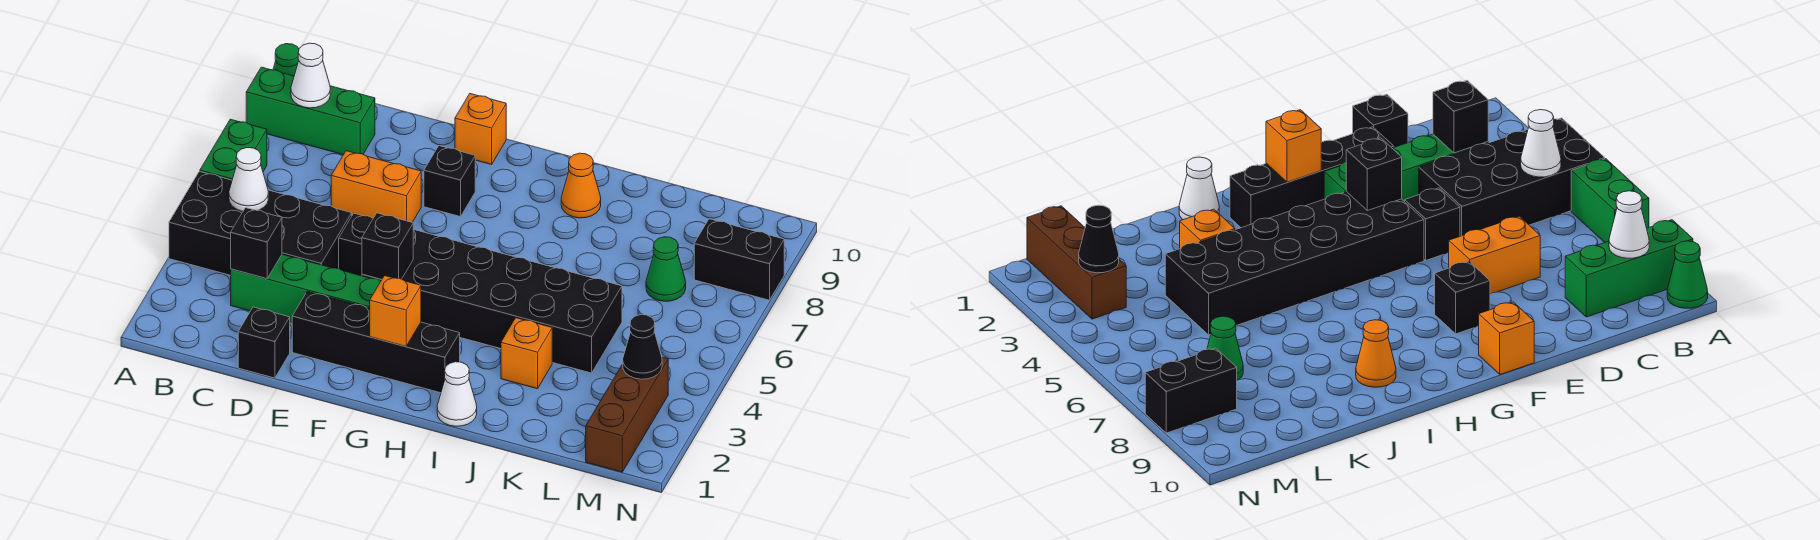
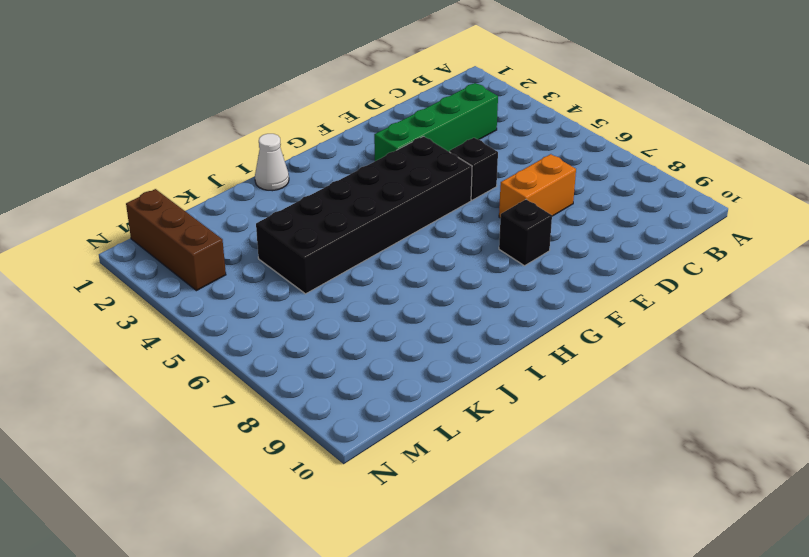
none -> black 2x4 brick [169,171,352,275]
none -> green 1x2 brick [200,119,267,180]
none -> green 1x3 brick [246,67,375,155]

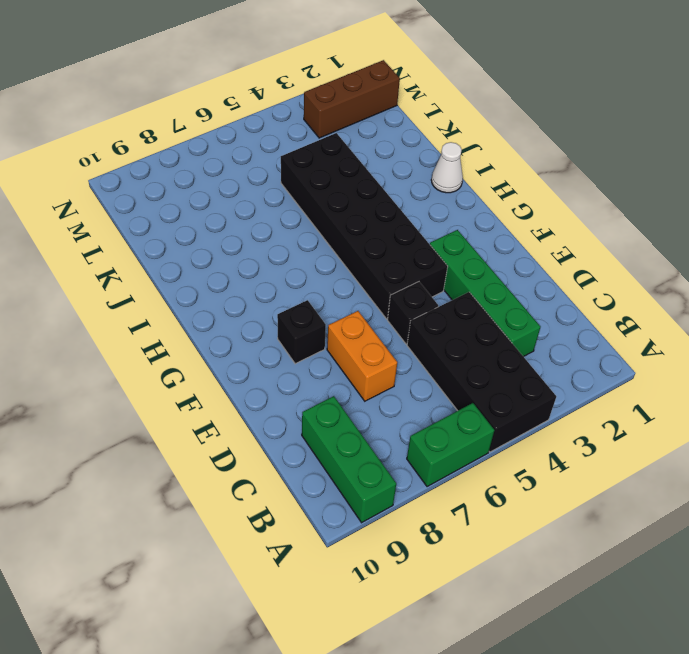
none -> green 1x1 cone [273,44,299,76]
none -> black 1x1 brick [238,307,290,378]
none -> black 1x4 brick [292,291,460,393]

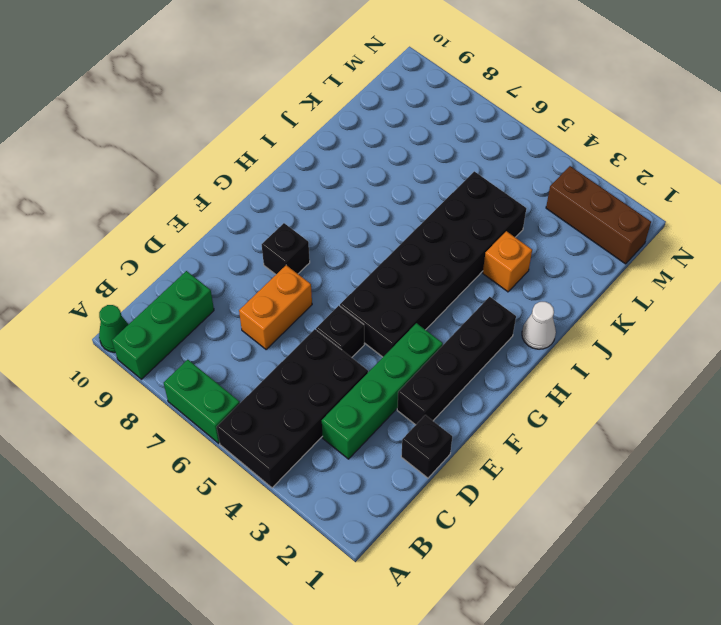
none -> orange 1x1 brick [455,94,506,164]
none -> orange 1x1 cone [561,153,601,218]
none -> green 1x1 cone [646,237,686,301]

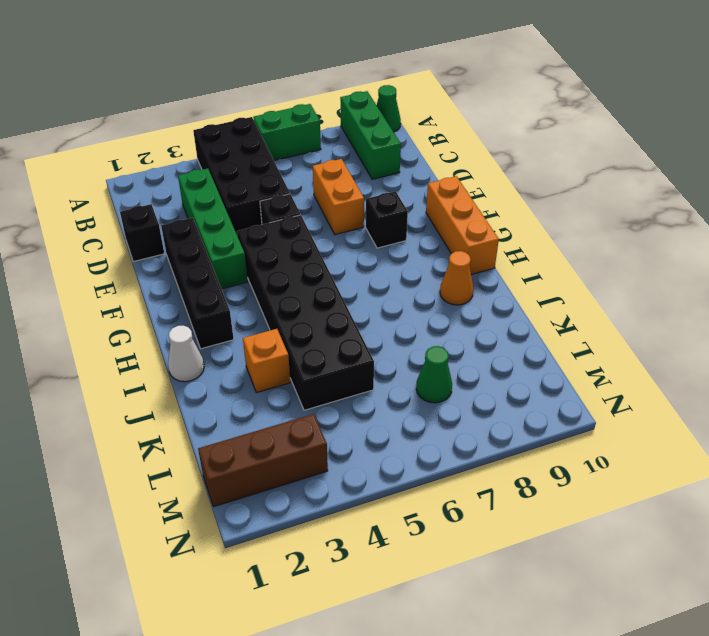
orange 1x3 brick [426,176,499,275] -> orange 1x1 brick [455,94,506,164]
none -> black 1x2 brick [694,219,784,300]
none -> white 1x1 cone [229,148,268,211]
none -> white 1x1 cone [291,43,330,108]

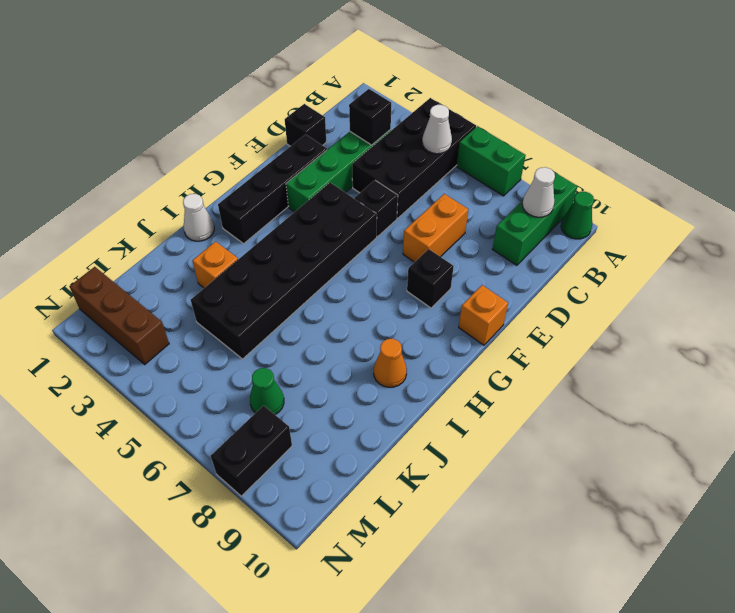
none -> black 1x1 brick [362,213,413,280]
none -> orange 1x1 brick [370,276,421,347]
none -> black 1x1 cone [623,315,662,379]

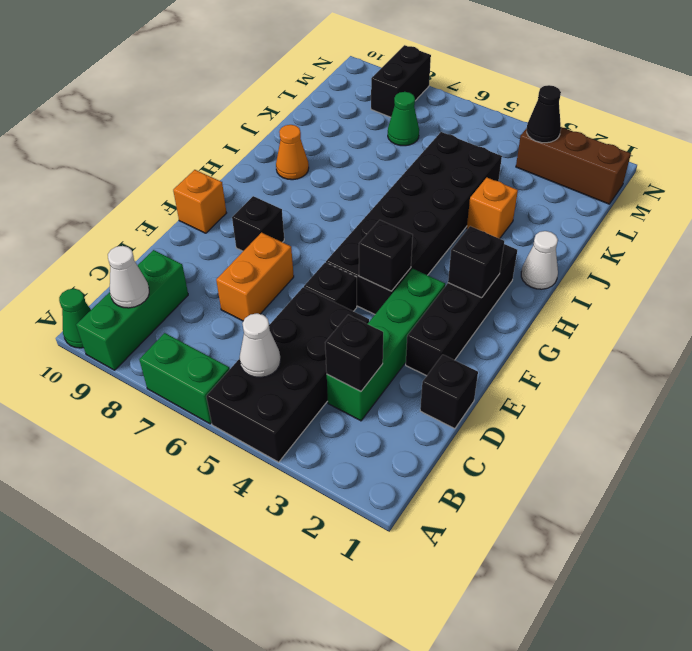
black 1x1 brick [448,226,504,298] -> orange 1x1 brick [370,276,421,347]

